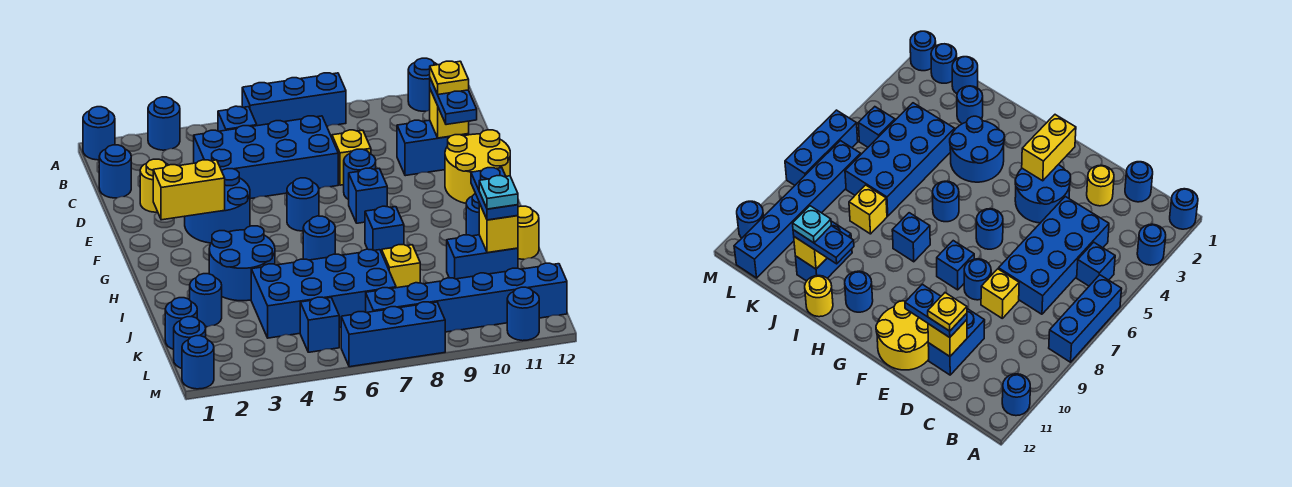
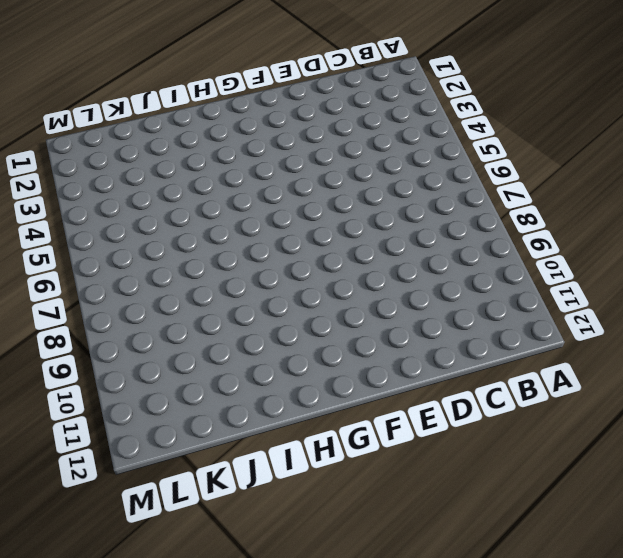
none -> blue 1x1 round brick [83,107,115,160]
none -> blue 1x1 round brick [148,97,180,150]
none -> blue 1x3 brick [242,73,346,126]
none -> blue 1x1 round brick [408,58,437,111]

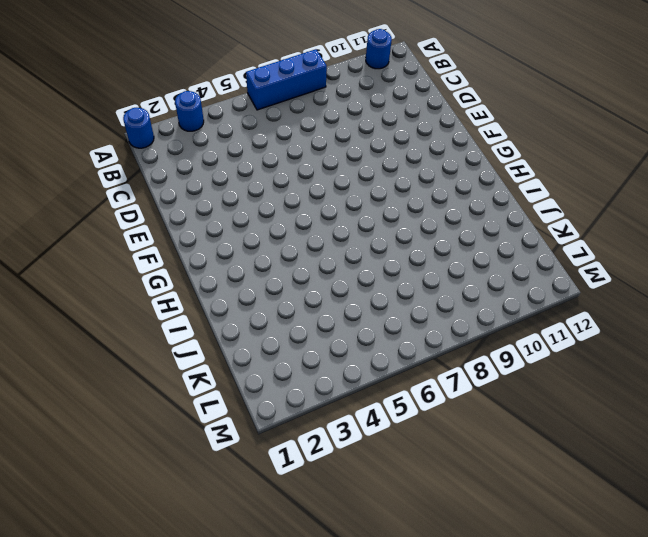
none -> blue 1x1 brick [218,106,257,131]
none -> blue 1x1 round brick [99,145,131,198]
none -> blue 2x4 brick [194,116,338,199]
none -> yellow 1x1 round brick [140,159,168,212]

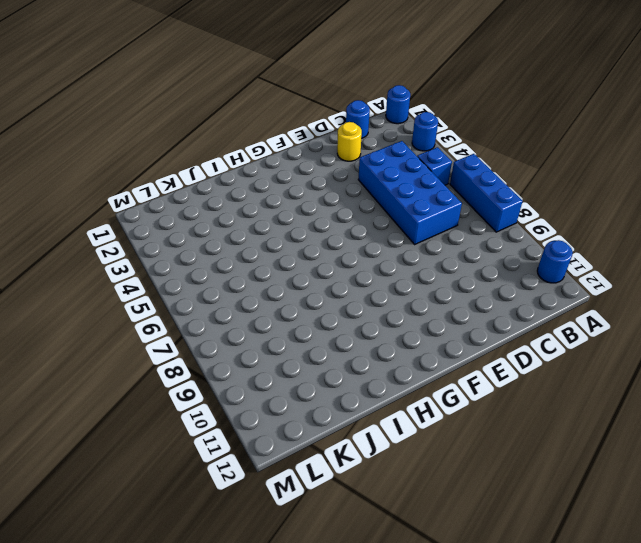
none -> yellow 1x1 brick [332,130,371,185]
none -> blue 1x2 brick [397,120,469,176]
none -> blue 2x2 round brick [185,169,250,243]
none -> blue 1x1 round brick [344,149,376,200]

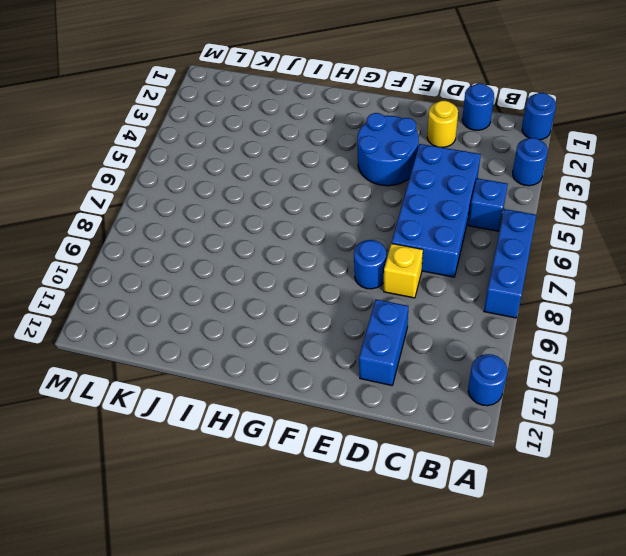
none -> yellow 2x2 round brick [445,130,510,203]
none -> blue 1x1 round brick [287,178,319,231]
none -> blue 1x1 brick [349,168,387,223]
none -> blue 2x2 round brick [209,226,275,301]

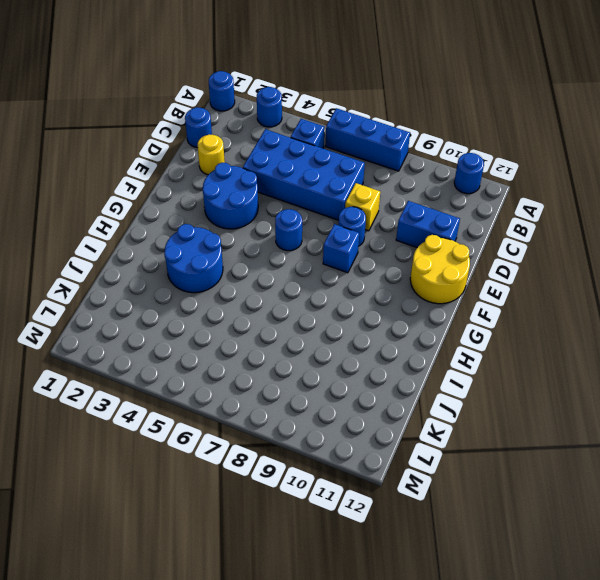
none -> blue 1x1 round brick [303,216,335,260]
none -> blue 1x1 brick [365,206,404,253]
none -> blue 1x1 round brick [466,193,479,236]
none -> yellow 1x1 round brick [518,206,539,259]

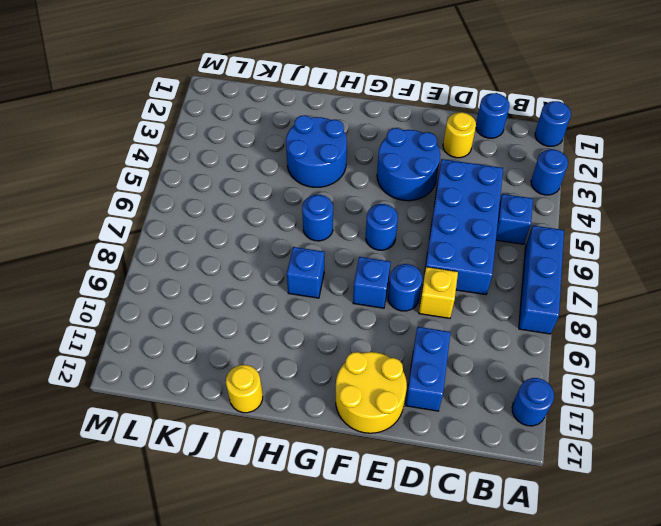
none -> blue 1x1 round brick [466,193,479,236]
none -> blue 1x1 round brick [190,274,222,327]
none -> blue 2x4 brick [251,249,396,338]
none -> yellow 1x1 brick [382,245,420,288]

